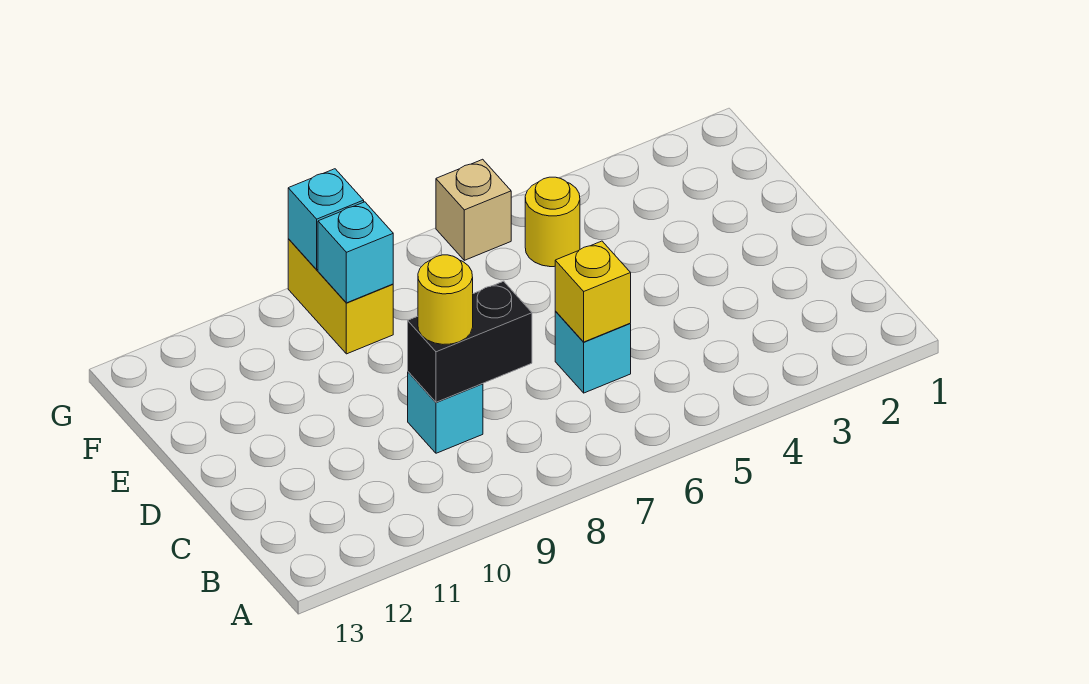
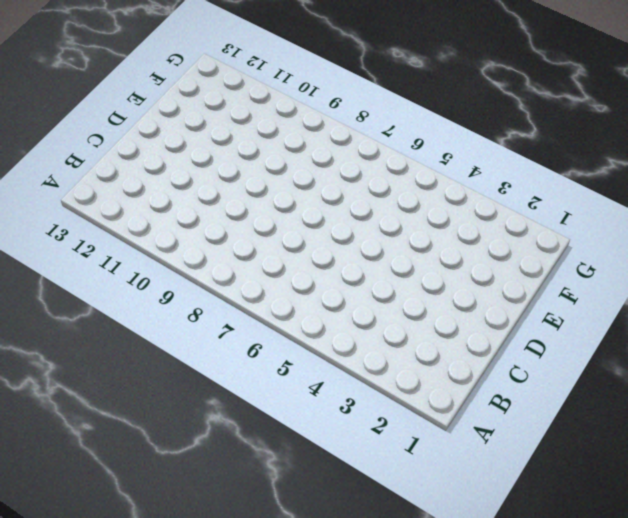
none -> cyan 1x1 brick [555,311,631,393]
none -> cyan 1x1 brick [408,372,483,453]

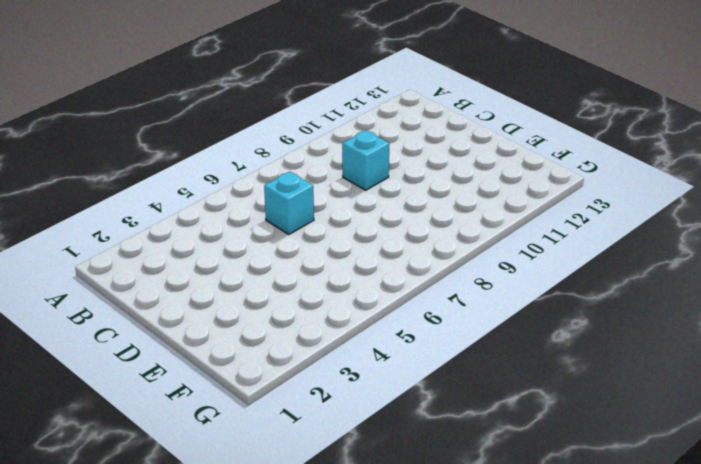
none -> yellow 1x1 round brick [525,177,580,267]
none -> yellow 1x2 brick [288,239,393,354]

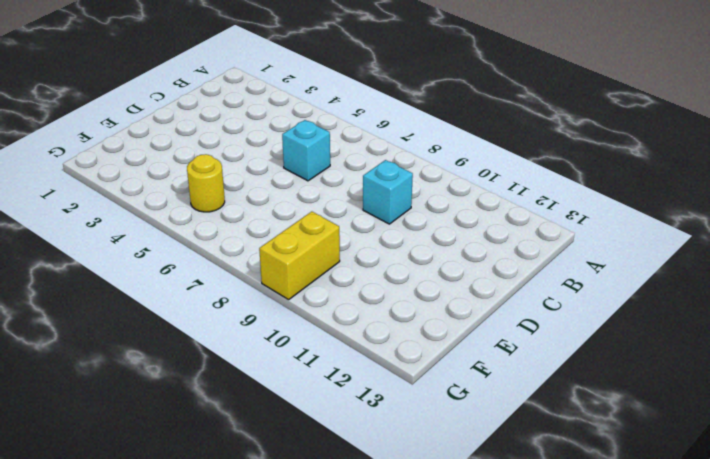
none -> tan 1x1 brick [436,159,511,260]
none -> yellow 1x1 brick [555,241,631,342]

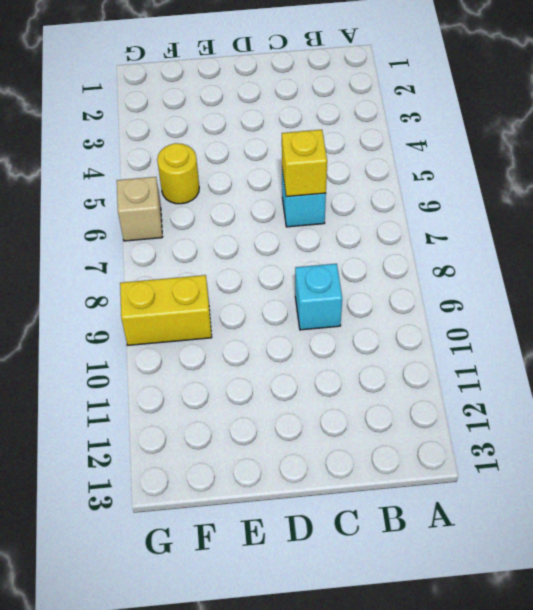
none -> black 1x2 brick [408,281,532,402]
none -> cyan 1x1 brick [318,202,393,303]

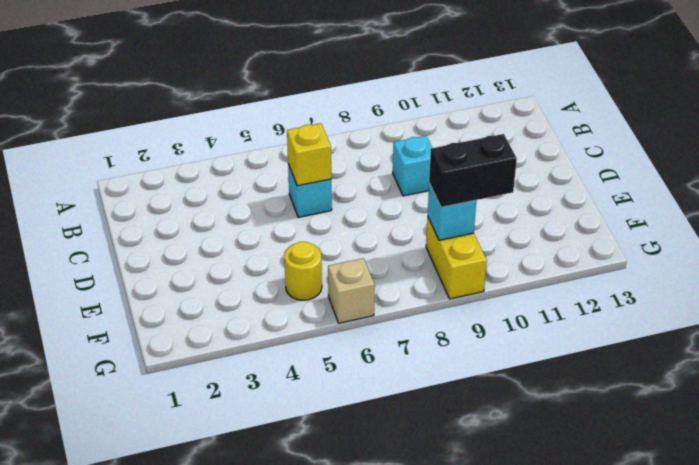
black 1x2 brick [429,134,517,207] -> black 1x2 brick moved to [408,281,532,402]
none -> cyan 1x1 brick [288,169,364,270]
none -> yellow 1x1 round brick [418,255,473,344]

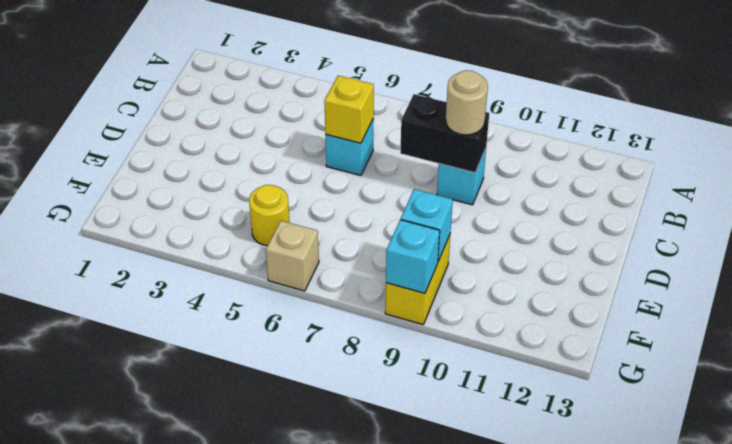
tan 1x1 round brick [446,70,488,135] -> yellow 1x1 round brick [418,255,473,344]

